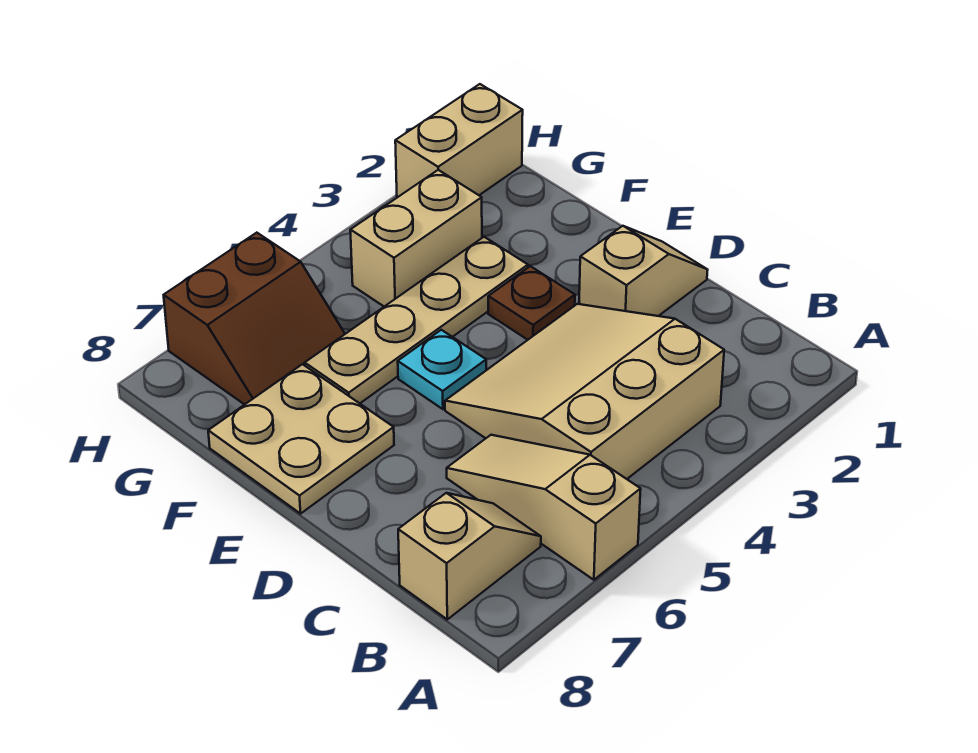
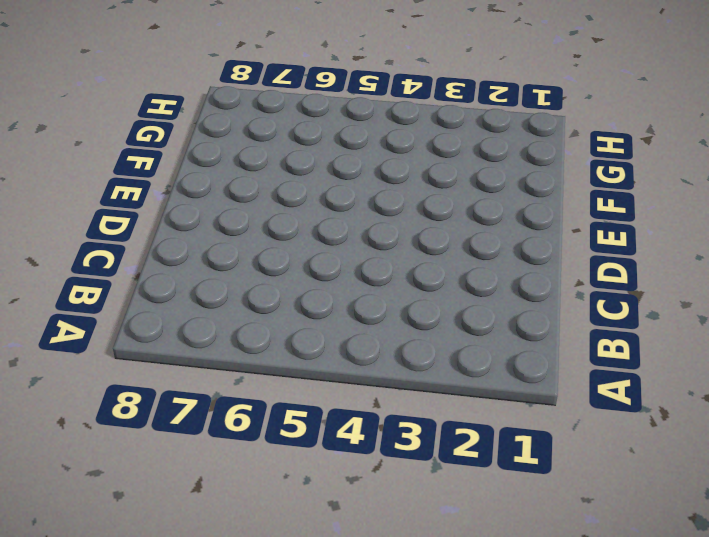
none -> tan 1x3 slope [447,435,641,580]
none -> tan 3x3 slope [445,304,724,479]

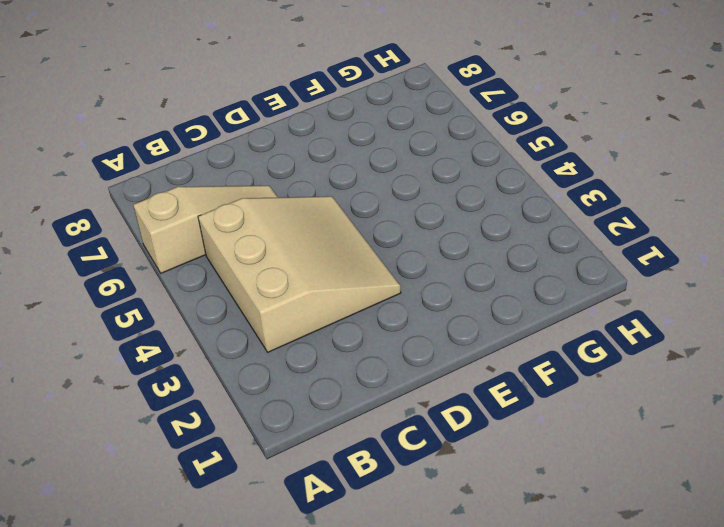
none -> tan 1x2 slope [398,493,541,619]
none -> tan 1x2 slope [579,226,708,316]

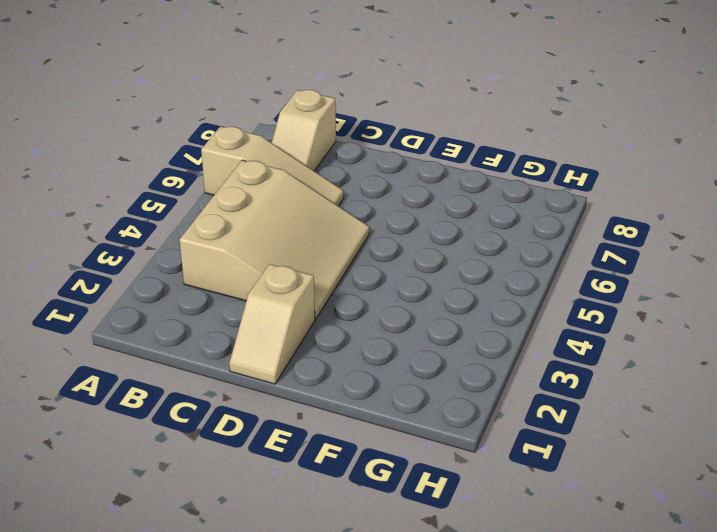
none -> brown 1x1 plate [488,266,575,340]
none -> cyan 1x1 plate [398,330,486,409]

